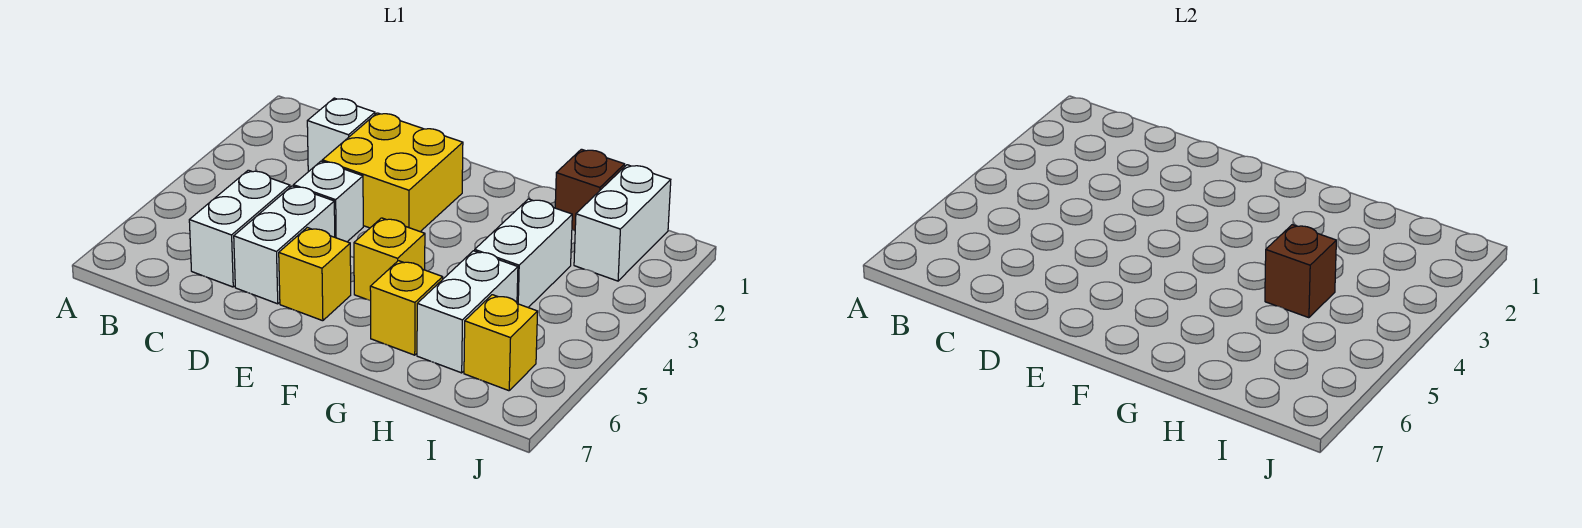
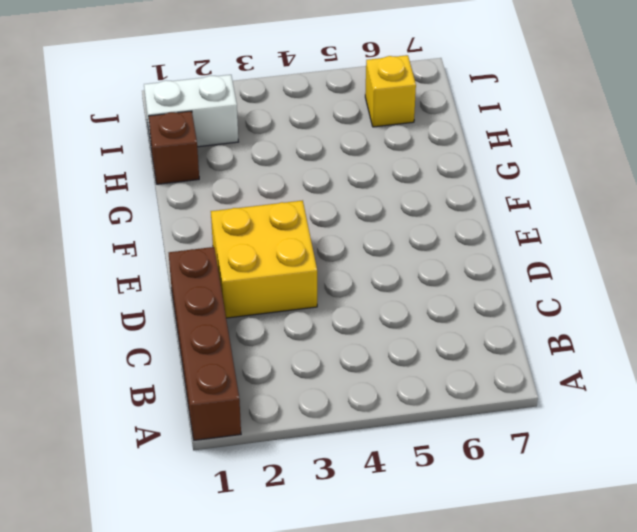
brown 1x4 brick [169,247,241,440] -> none
none -> white 1x1 brick [307,98,375,171]
none -> white 1x2 brick [189,170,290,287]
none -> white 1x1 brick [293,161,363,242]

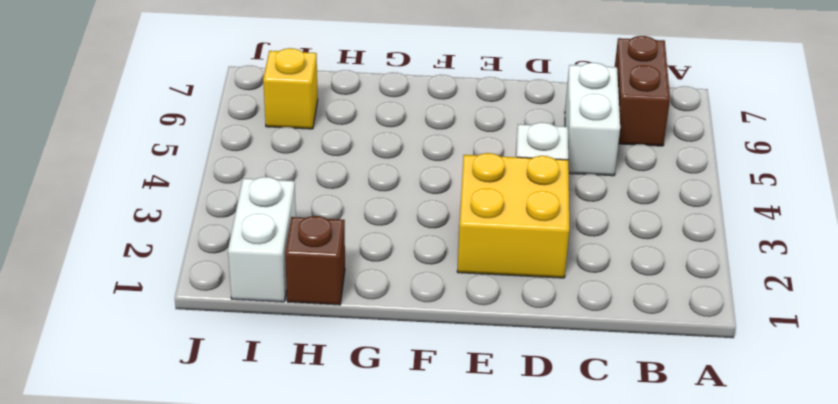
brown 1x2 brick [615,36,670,146] -> none
none -> white 1x1 brick [307,98,375,171]
none -> white 1x2 brick [234,186,335,304]
none -> yellow 1x1 brick [279,228,351,321]

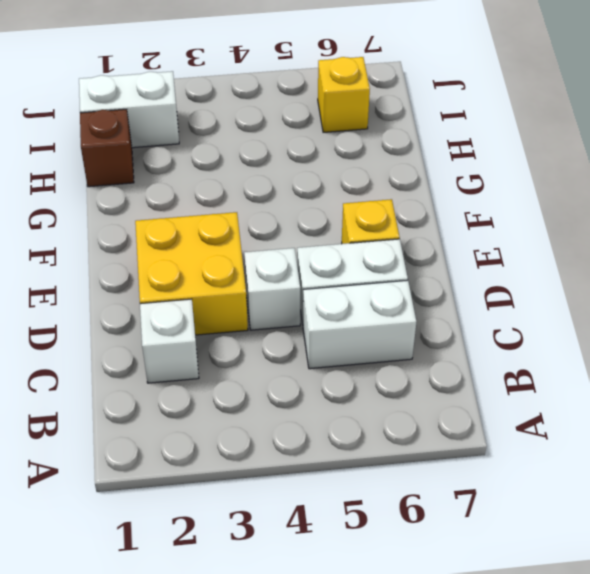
none -> yellow 1x1 brick [354,218,425,301]
none -> yellow 1x1 brick [370,261,443,355]
none -> white 1x2 brick [475,199,572,307]

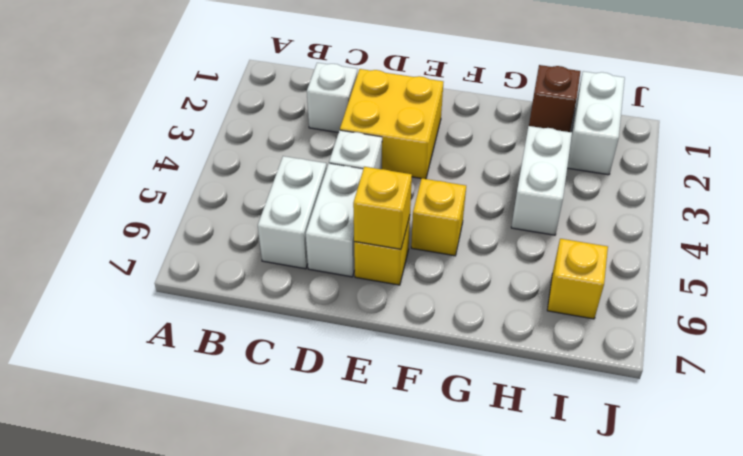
yellow 1x1 brick [353,167,412,249] -> yellow 1x1 brick moved to [370,261,443,355]
none -> white 1x2 brick [417,251,518,373]
none -> brown 1x1 brick [1265,225,1336,318]

